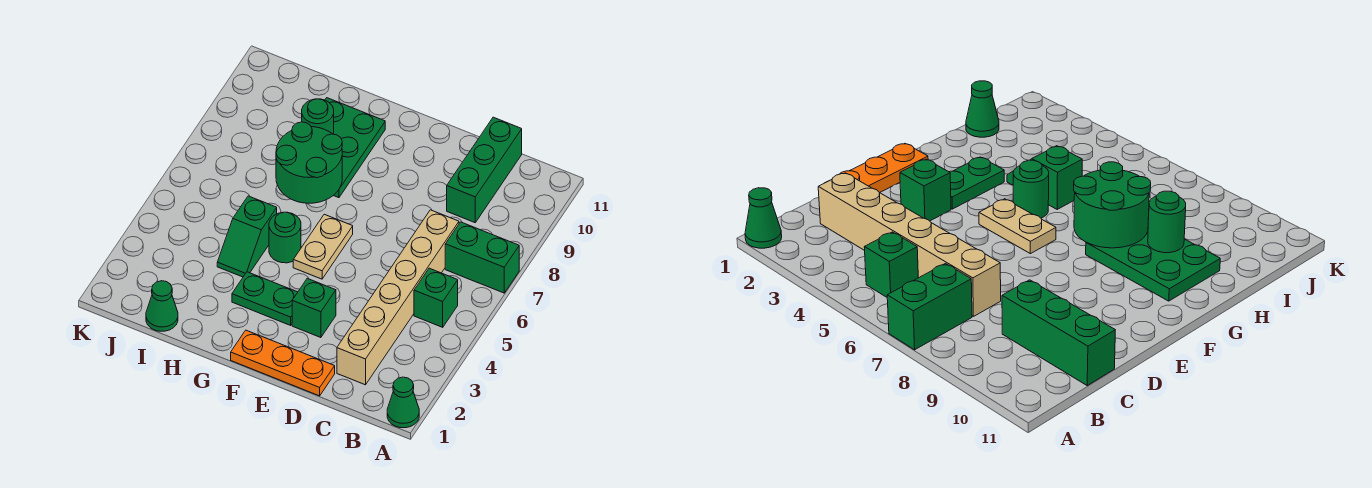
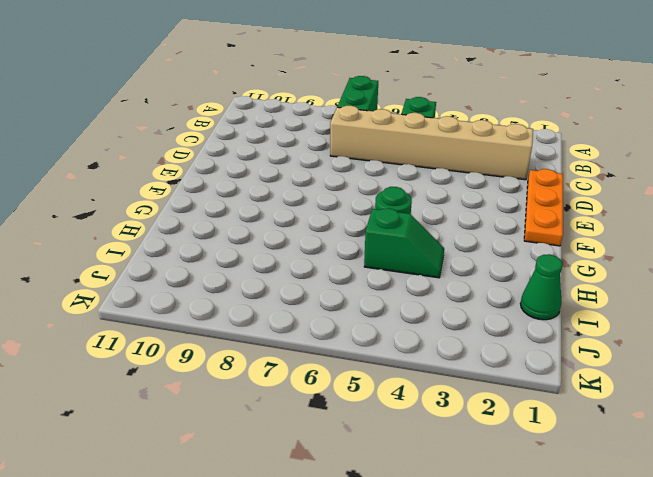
none -> green 1x1 cone [387,377,419,428]
none -> green 1x3 brick [447,117,522,223]
none -> green 1x1 brick [292,278,336,338]

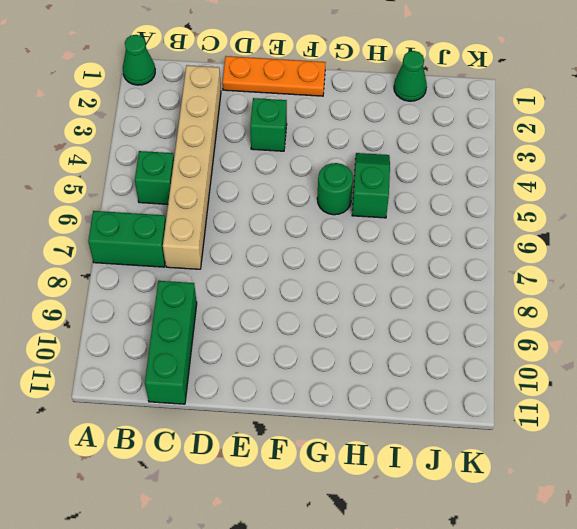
none -> green 1x2 plate [232,272,298,325]
none -> tan 1x2 plate [293,214,353,279]
none -> green 2x3 plate [325,98,385,198]

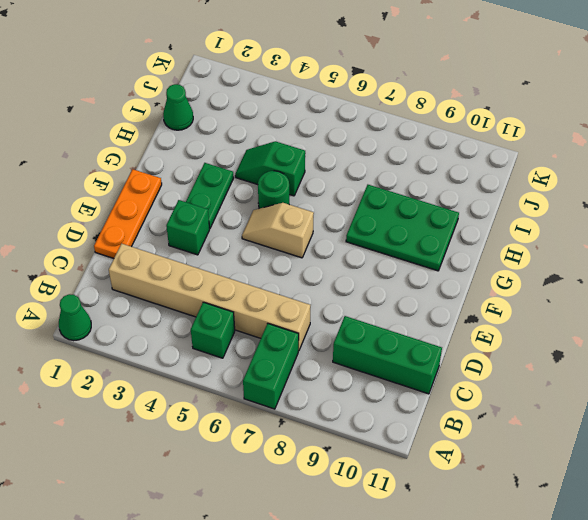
tan 1x2 slope [242,203,314,258] -> tan 1x2 plate [293,214,353,279]
none -> green 2x2 round brick [276,122,342,203]
none -> green 1x1 round brick [302,99,334,134]

